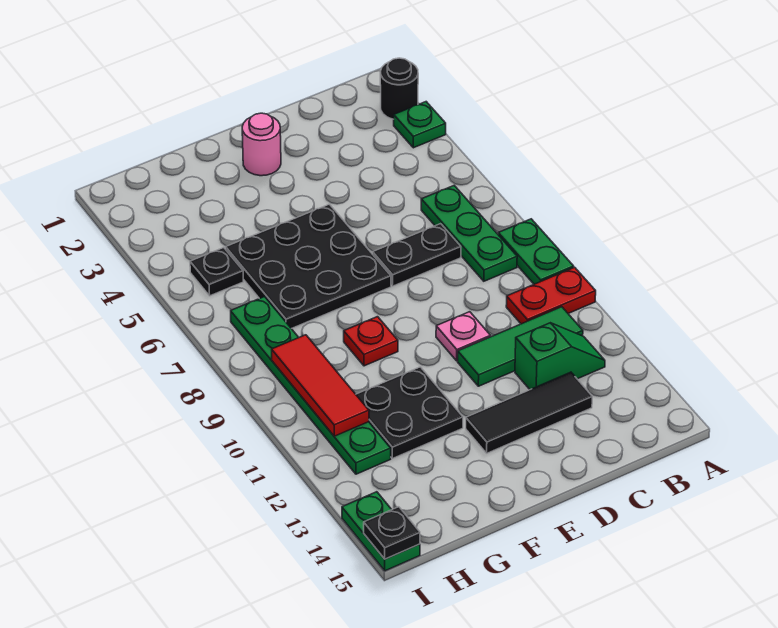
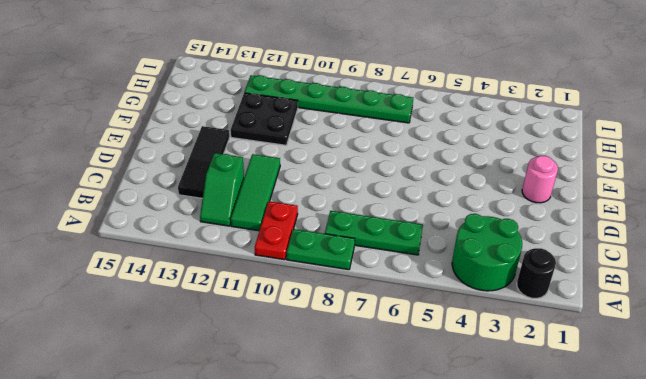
green 2x2 round brick [452,214,522,291] -> green 1x1 plate [394,102,446,148]
none -> black 1x2 plate [373,224,461,286]
none -> pink 1x1 plate [436,312,491,361]
none -> black 3x3 plate [226,204,391,329]

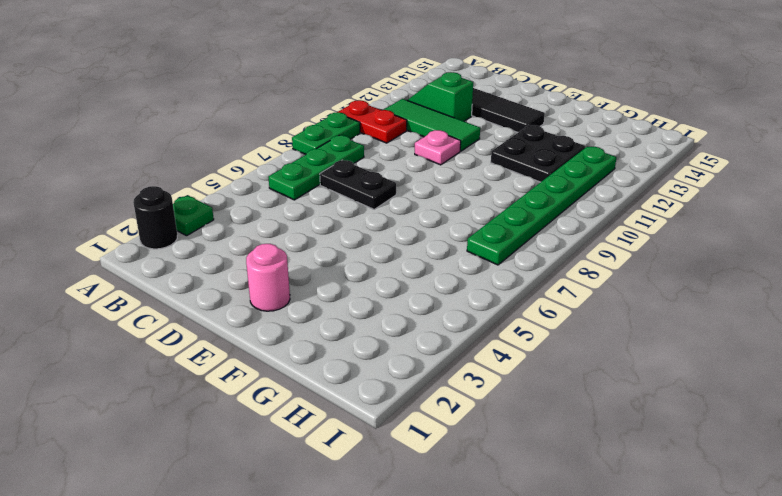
none -> black 3x3 plate [226,204,391,329]
none -> red 1x1 plate [344,317,398,366]
none -> black 1x1 plate [190,248,243,296]

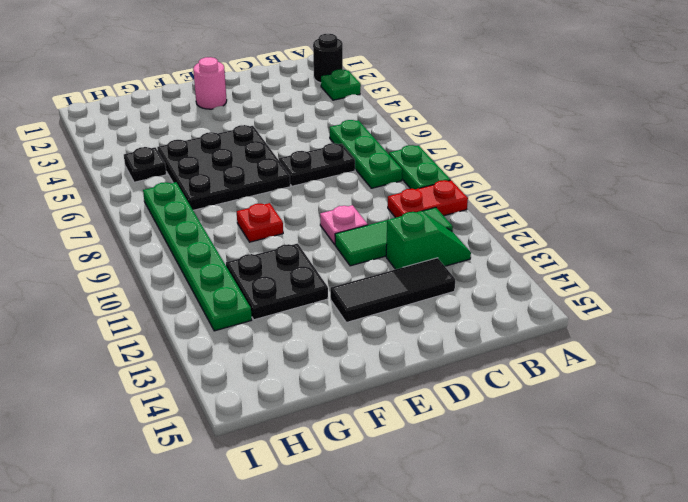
none -> green 1x2 plate [342,492,420,571]
none -> red 1x3 tile [272,335,369,436]
none -> black 1x1 plate [364,507,420,559]

